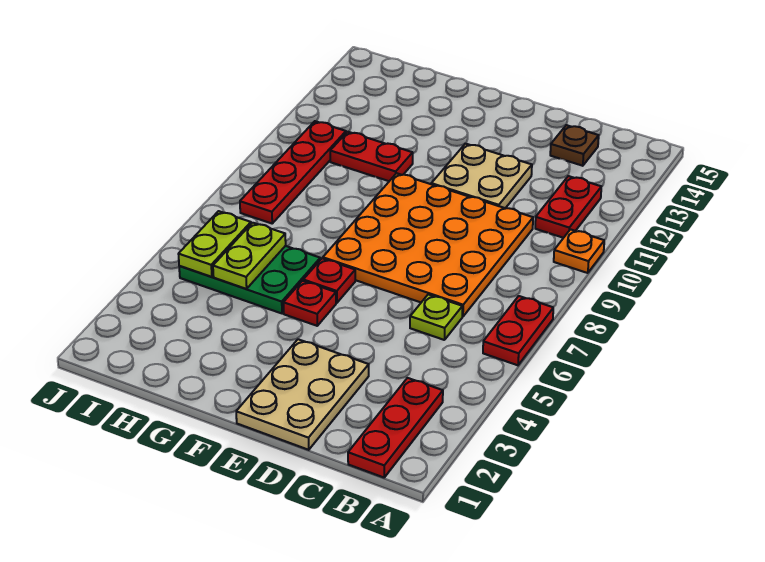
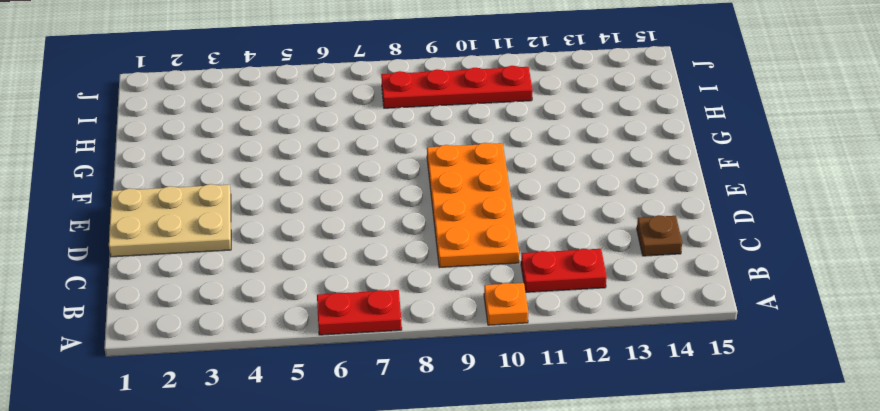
orange 2x4 plate [427,143,519,267] -> orange 4x4 plate [323,173,533,317]
none -> red 1x3 plate [348,378,443,477]
none -> lime 1x1 plate [410,294,462,340]
none -> tan 2x2 plate [431,144,532,208]

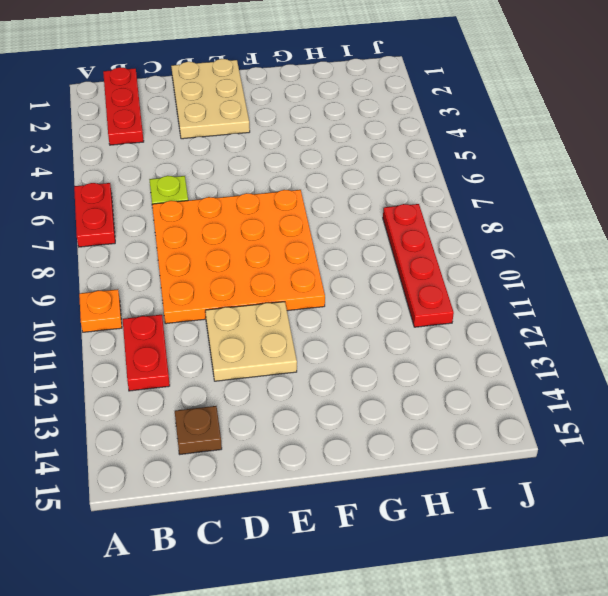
none -> red 1x1 plate [283,281,336,326]
none -> red 1x1 plate [303,258,355,303]
none -> green 2x3 plate [179,246,320,313]

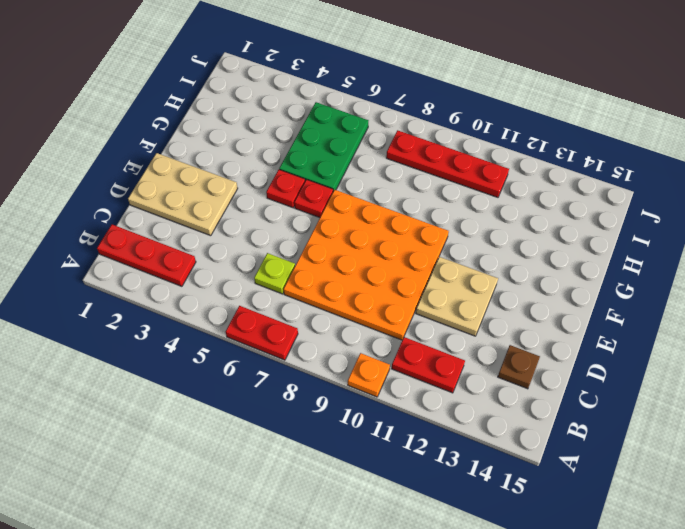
none -> red 1x2 plate [330,132,413,181]
none -> lime 1x2 plate [213,223,286,289]
none -> lime 1x2 plate [179,211,251,277]

